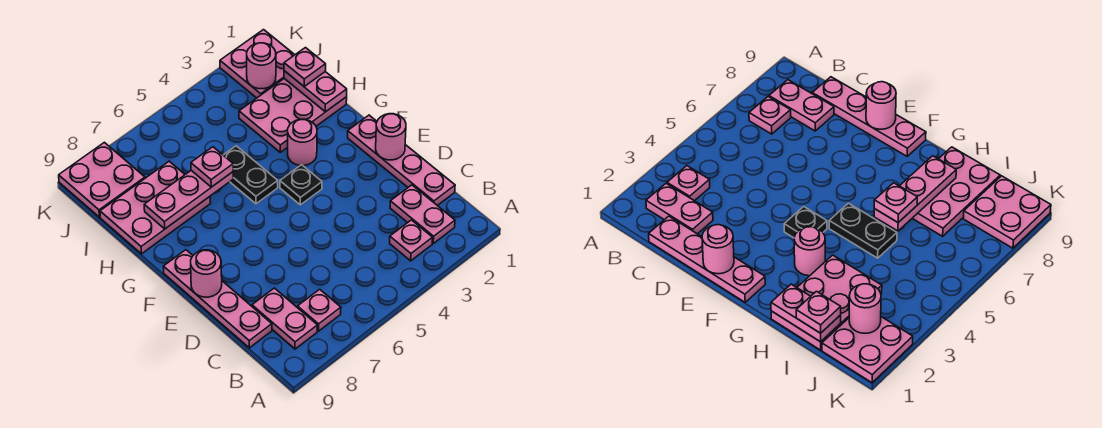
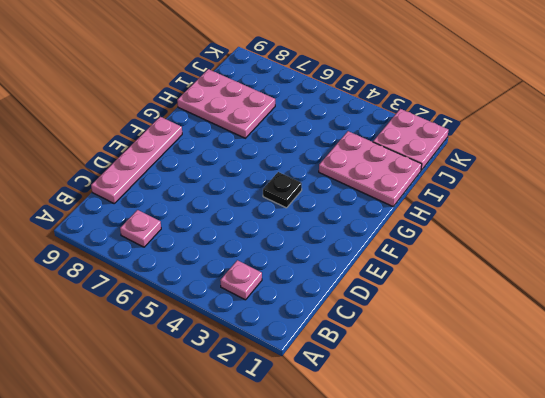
none -> pink 1x2 plate [390,185,455,243]
none -> pink 1x2 plate [252,288,318,349]
none -> pink 1x4 plate [348,115,455,206]

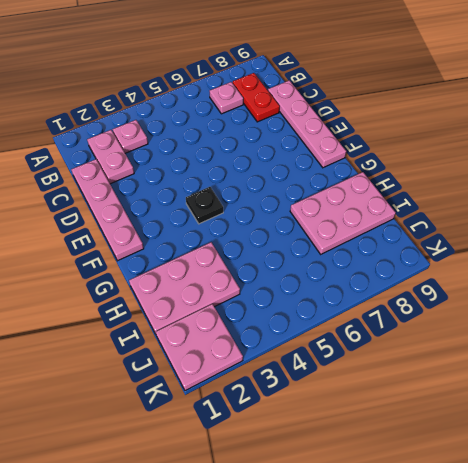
red 1x2 plate [233,73,280,122] -> pink 1x2 plate [252,288,318,349]
none -> pink 1x1 round brick [288,119,317,166]
none -> black 1x2 plate [224,146,278,204]
none -> pink 2x2 plate [59,142,145,217]

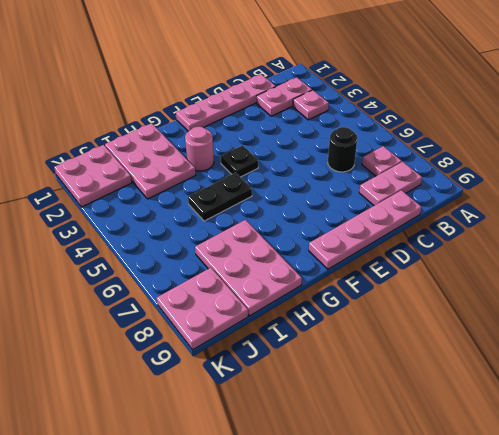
black 1x1 round brick [328,127,357,172] -> none
none -> pink 1x1 round brick [376,114,406,160]
none -> pink 1x1 round brick [191,250,222,297]
none -> pink 1x2 plate [284,71,347,112]

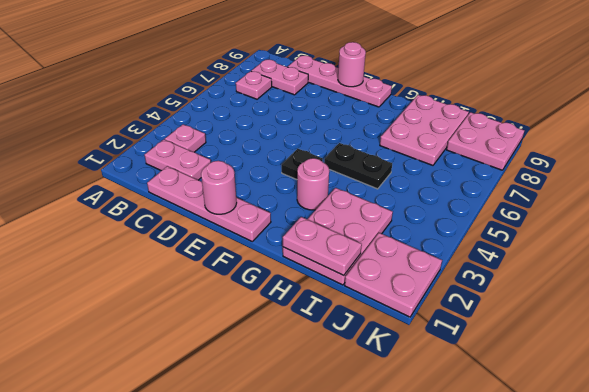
none -> pink 1x3 plate [144,171,233,229]
none -> pink 1x1 round brick [247,43,276,89]
none -> pink 1x1 plate [191,147,233,187]

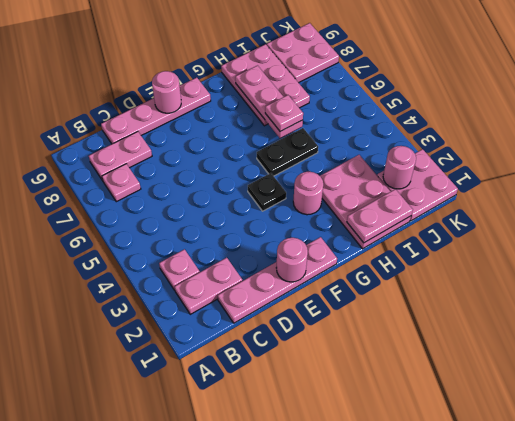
none -> pink 1x1 plate [284,48,326,86]

